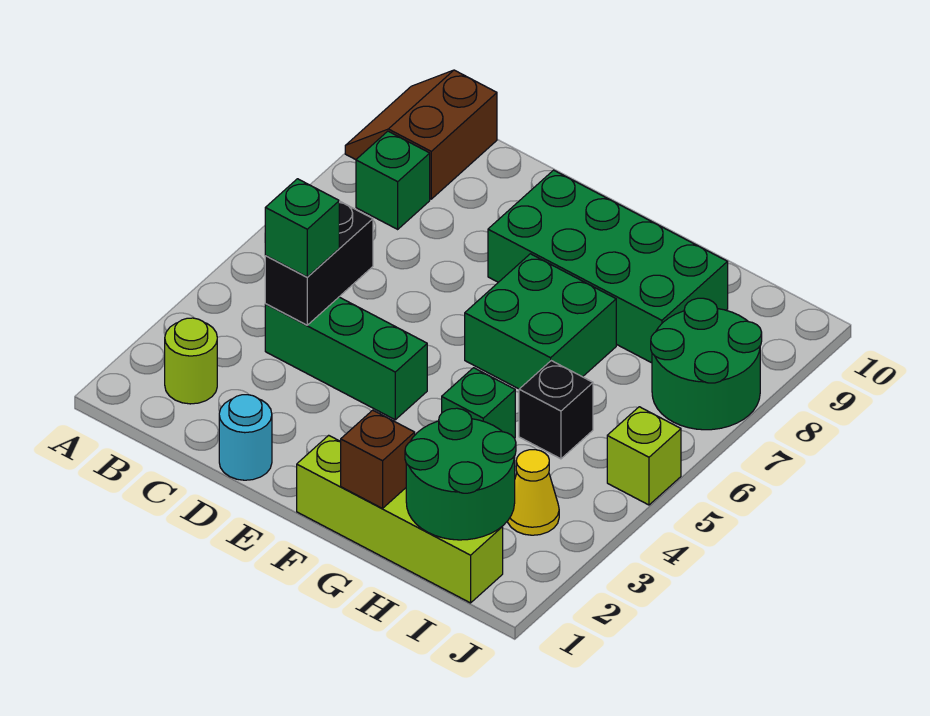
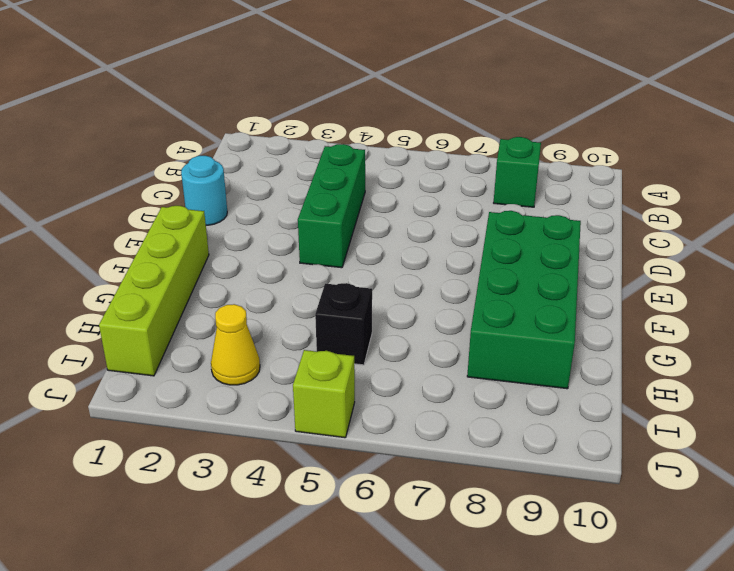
none -> brown 2x2 slope [345,70,497,199]
none -> lime 1x1 round brick [165,318,217,404]
none -> green 2x2 brick [465,254,616,389]

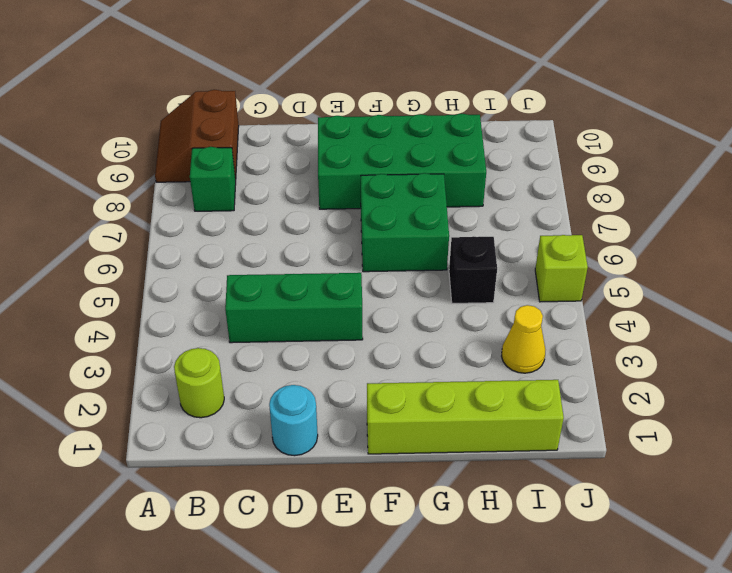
none -> green 1x1 brick [442,368,515,438]
none -> green 2x2 round brick [651,298,762,430]
none -> black 1x2 brick [265,201,373,325]

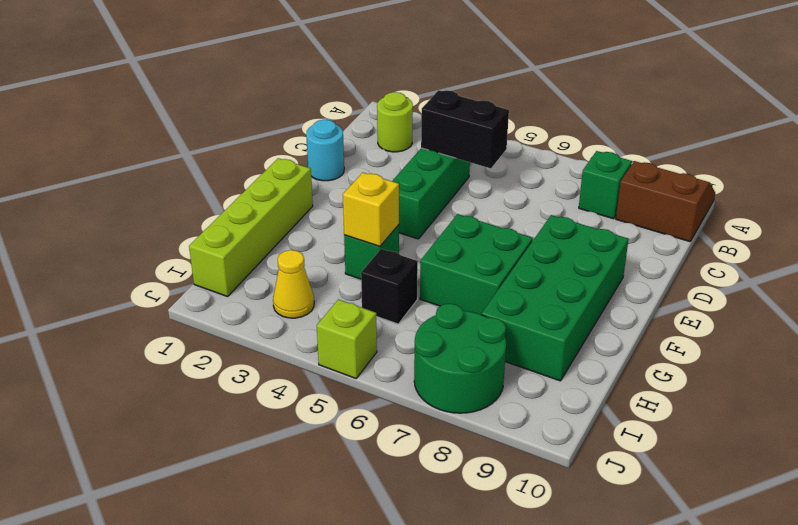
yellow 1x1 brick [343,173,399,247] -> none
none -> brown 1x1 brick [340,410,415,508]
none -> green 2x2 round brick [405,408,516,540]
none -> green 1x1 brick [265,179,339,277]

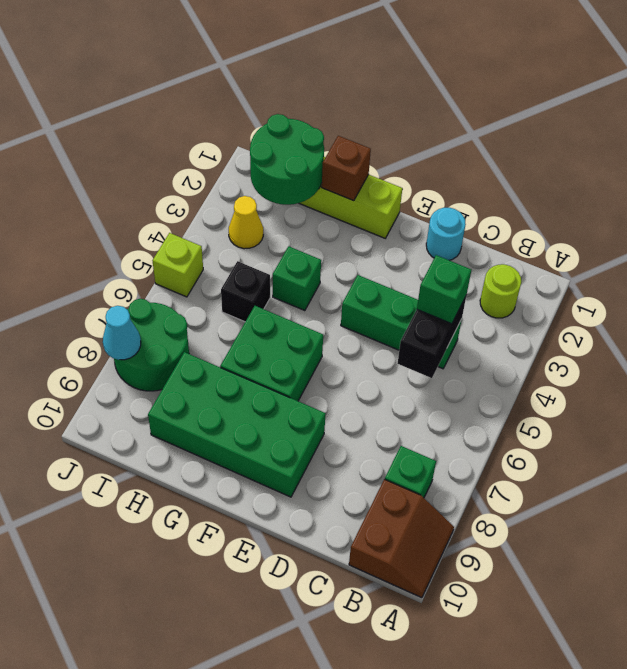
cyan 1x1 cone [103,306,141,360] -> none

